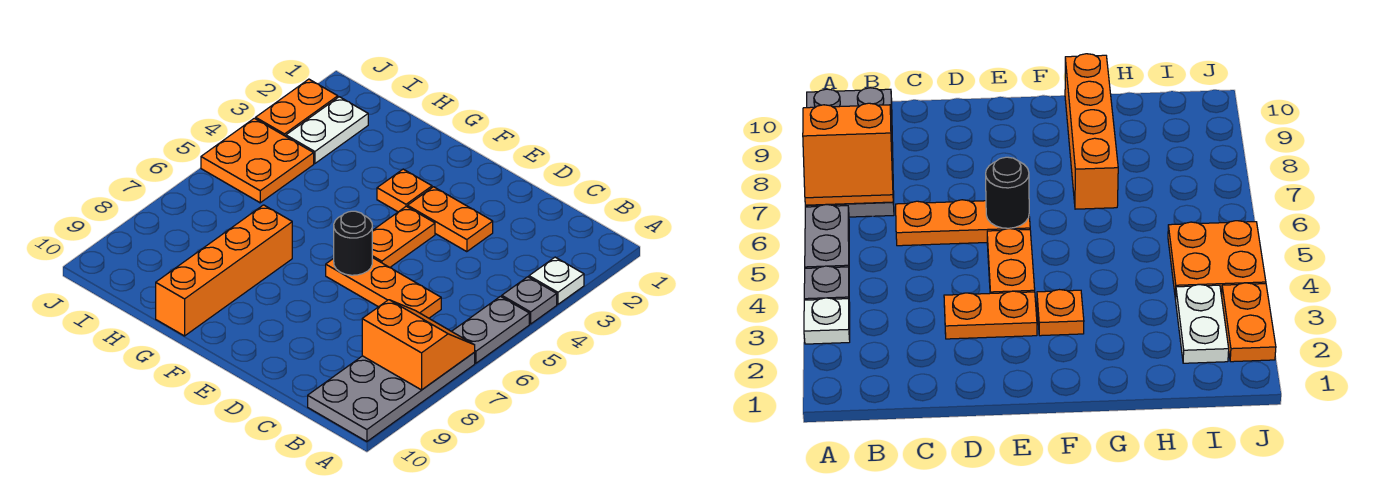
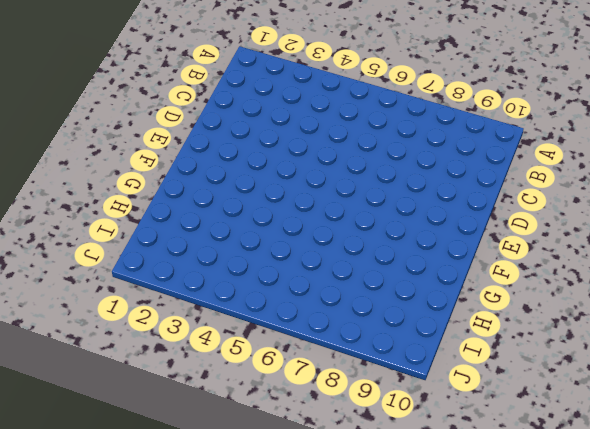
none -> white 1x1 plate [529,257,584,304]
none -> grey 1x1 plate [502,277,557,324]
none -> grey 1x2 plate [452,296,529,363]

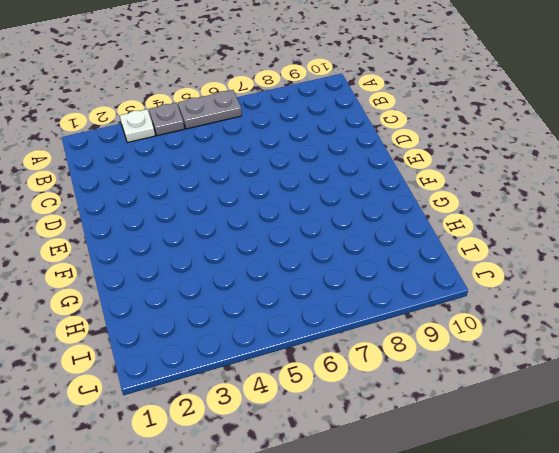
none -> grey 2x4 plate [308,352,475,442]
none -> orange 1x3 plate [326,258,441,318]
none -> orange 1x2 plate [408,187,493,252]

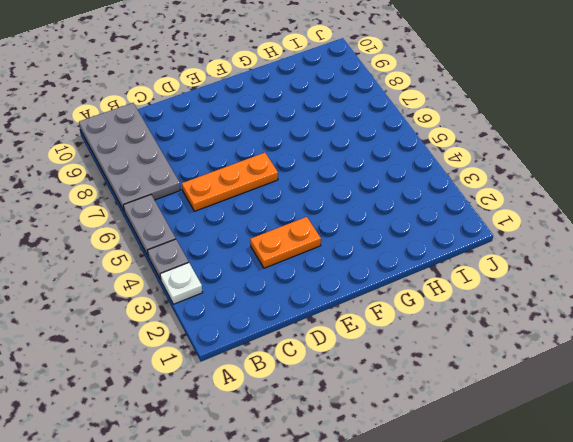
none -> orange 1x2 plate [372,206,435,268]
none -> orange 1x1 plate [377,169,432,212]
none -> orange 1x4 brick [156,205,292,336]

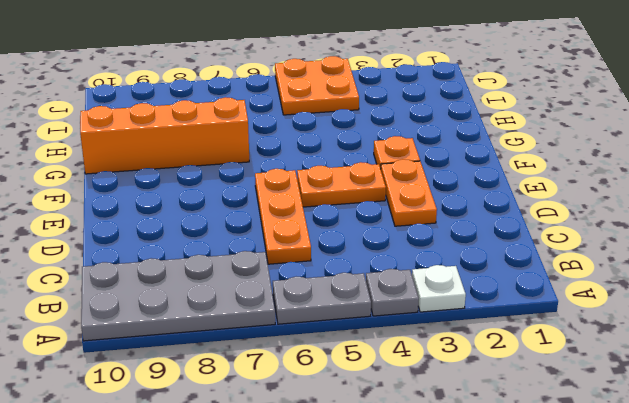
none -> white 1x2 plate [286,97,368,164]
none -> orange 1x2 plate [256,79,338,136]
none -> orange 2x2 slope [362,300,475,390]

